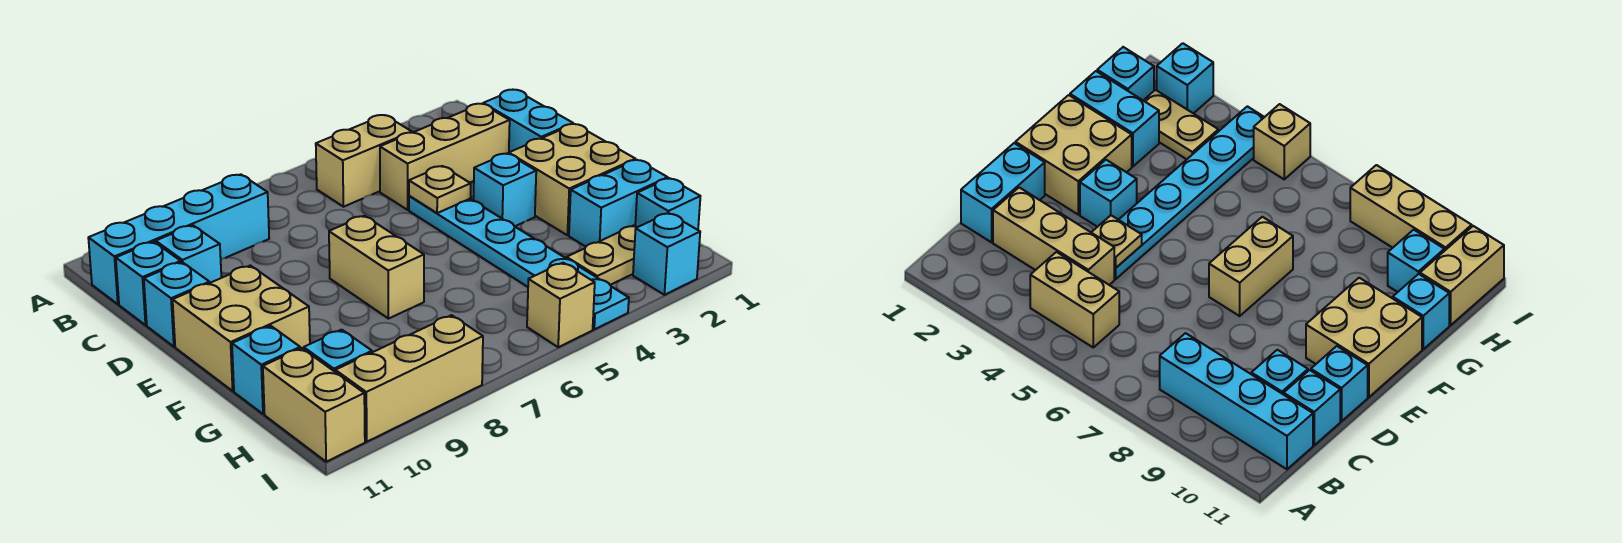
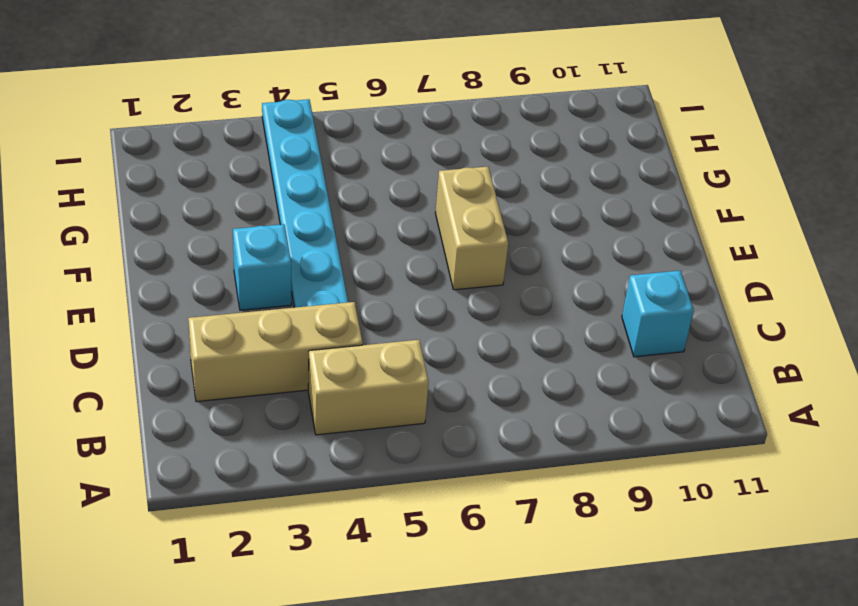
none -> cyan 1x4 brick [88,174,269,304]
none -> cyan 1x2 brick [483,90,573,152]
none -> cyan 1x1 brick [116,242,181,325]

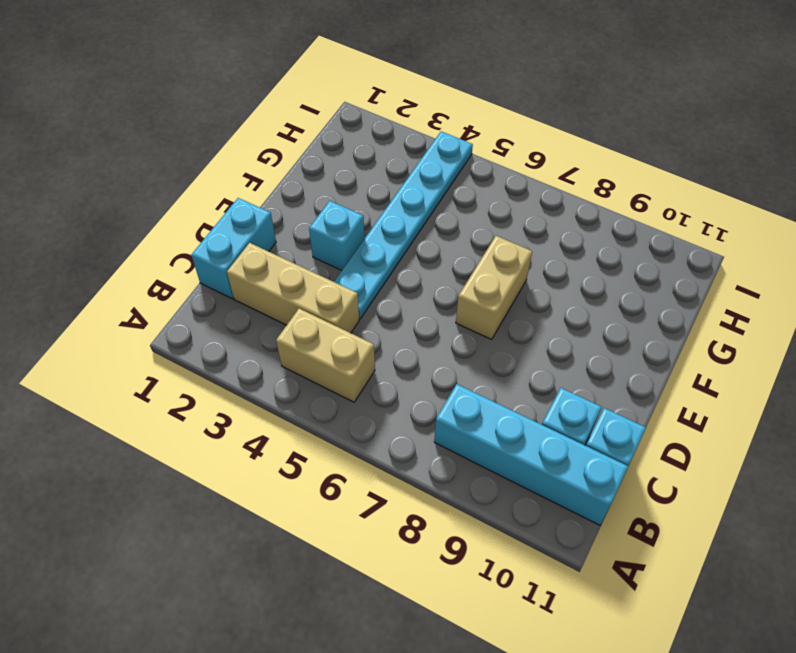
none -> cyan 1x1 brick [144,262,209,347]
none -> tan 2x2 brick [509,124,635,235]
none -> tan 2x2 brick [173,265,310,391]

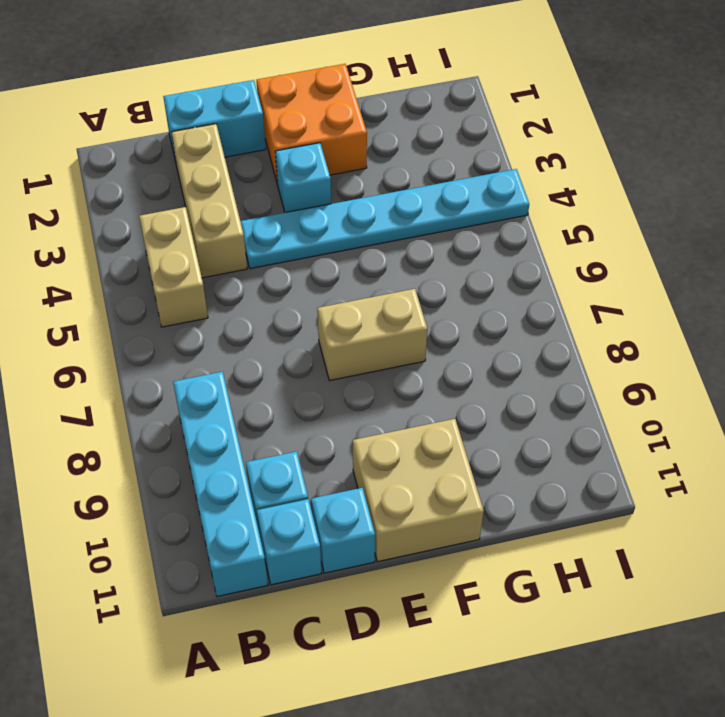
orange 2x2 brick [256,64,367,185] -> tan 2x2 brick [509,124,635,235]
none -> cyan 1x2 brick [569,160,668,247]
none -> cyan 1x1 brick [232,326,300,414]
none -> cyan 1x1 brick [635,178,700,230]

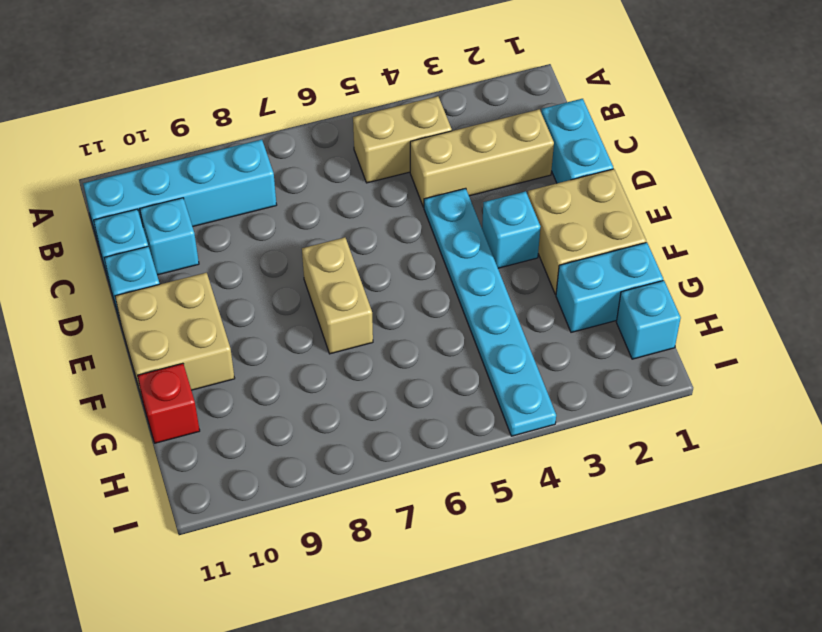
red 1x1 brick [138,363,200,443] -> cyan 1x1 brick [232,326,300,414]
none -> tan 1x2 plate [567,225,637,285]
none -> cyan 1x1 brick [304,330,372,372]
none -> tan 1x2 brick [263,348,365,462]

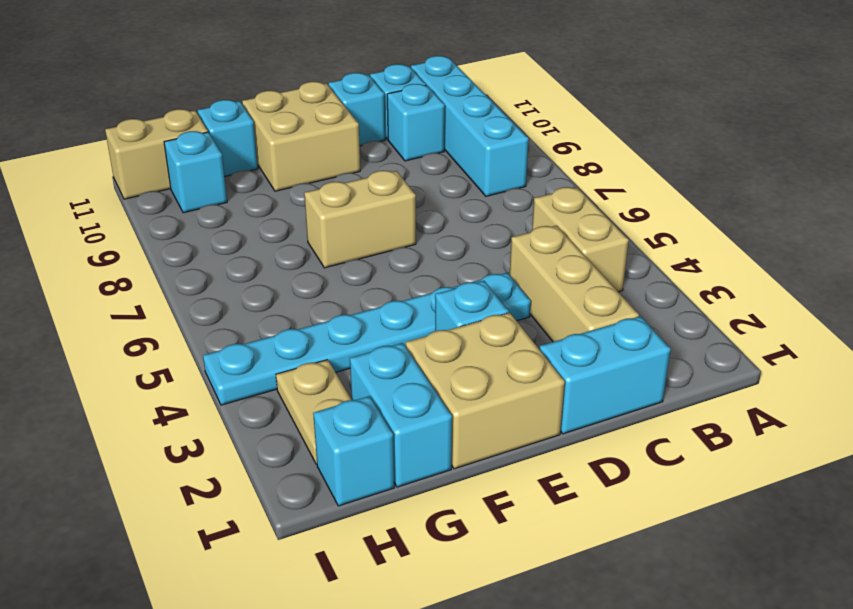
none -> cyan 1x1 brick [633,213,700,295]
none -> tan 1x1 brick [527,263,595,347]
none -> tan 1x3 brick [335,315,483,442]

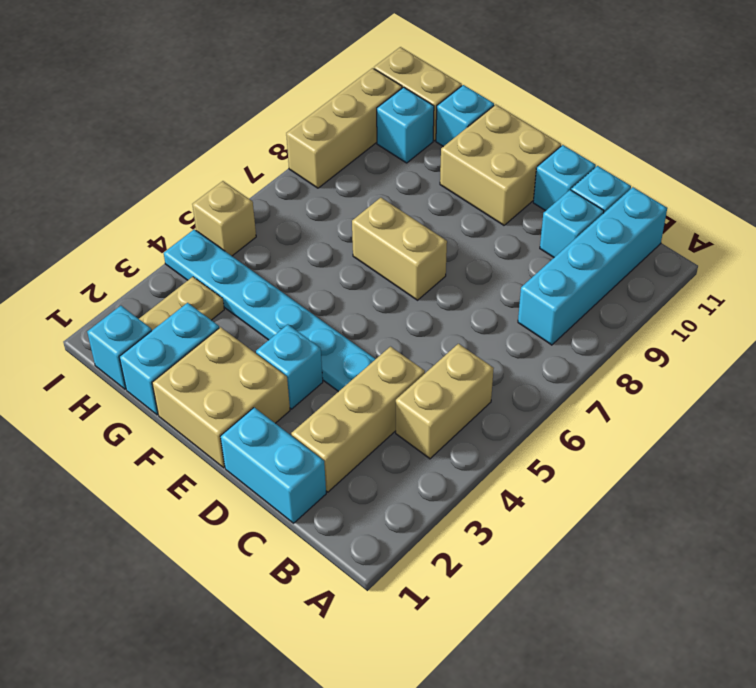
none -> cyan 1x1 brick [633,213,700,295]
none -> tan 1x1 plate [409,166,471,213]

